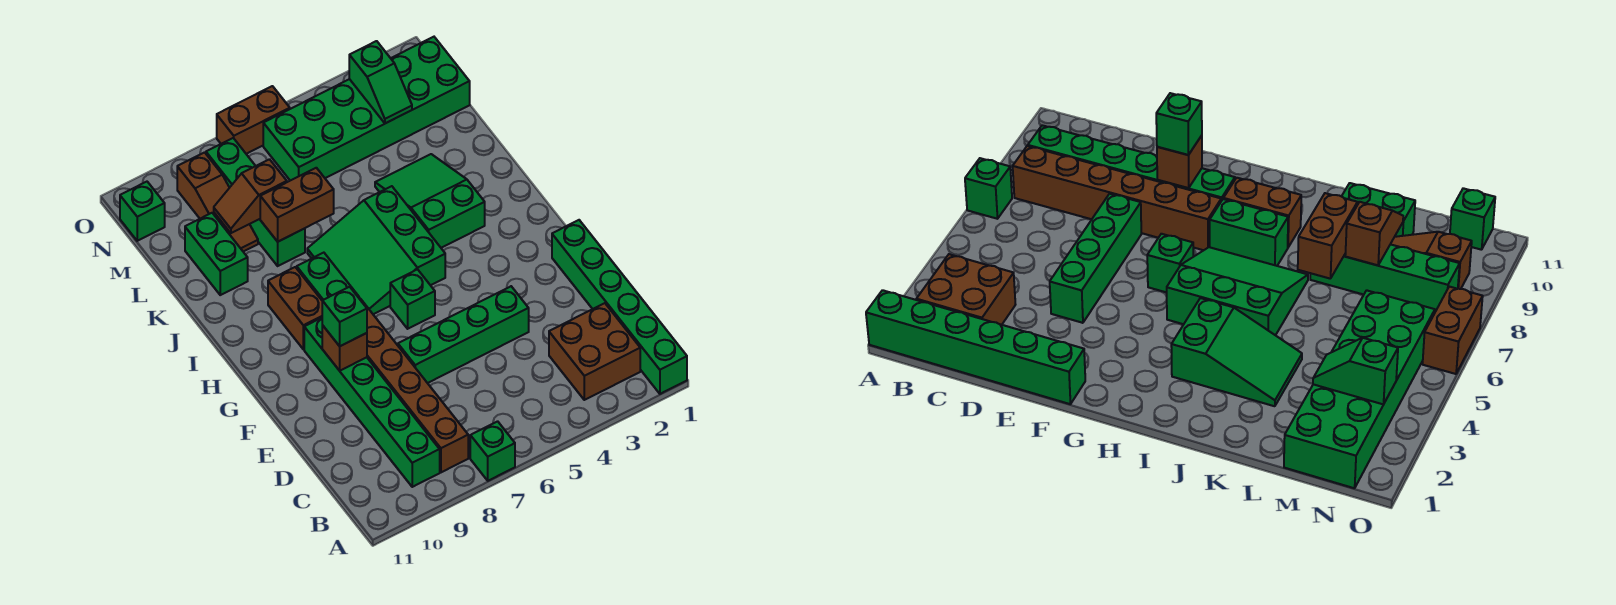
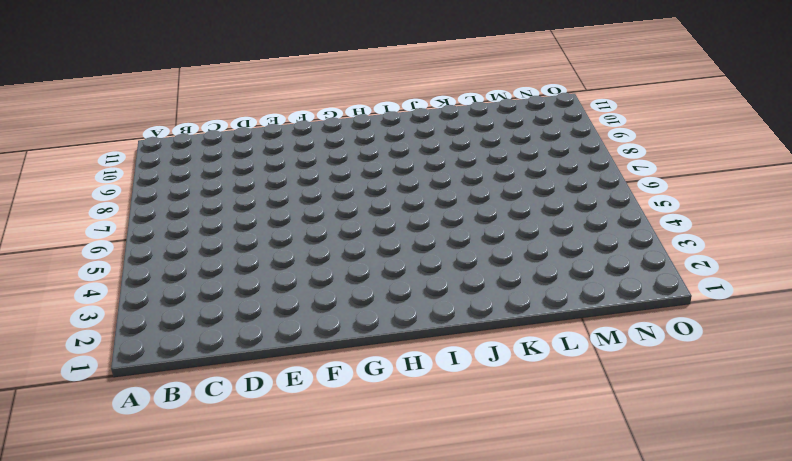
none -> green 1x6 brick [552,220,687,394]
none -> green 1x1 brick [470,421,515,481]
none -> brown 2x2 brick [549,303,640,400]

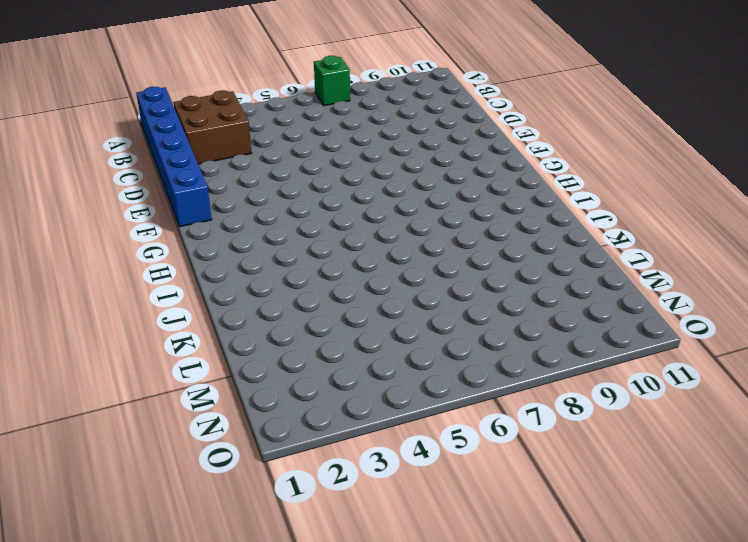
blue 1x6 brick [137,87,212,227] -> green 1x6 brick [552,220,687,394]
none -> brown 1x6 brick [360,299,468,472]
none -> green 1x6 brick [304,318,440,487]
none -> green 1x4 brick [398,286,529,383]

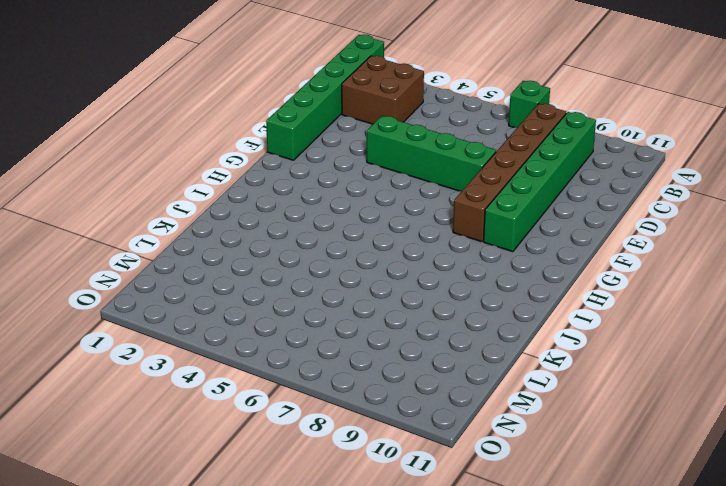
none -> green 1x1 brick [390,269,435,329]
none -> green 3x3 slope [307,186,445,314]
none -> green 1x2 brick [297,253,359,301]

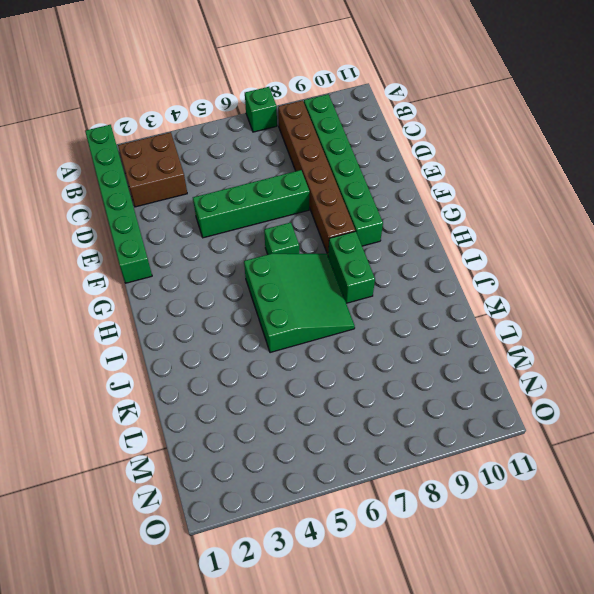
none -> brown 1x2 brick [268,267,322,349]
none -> green 2x3 slope [375,154,485,248]
none -> green 1x4 brick [206,138,305,266]

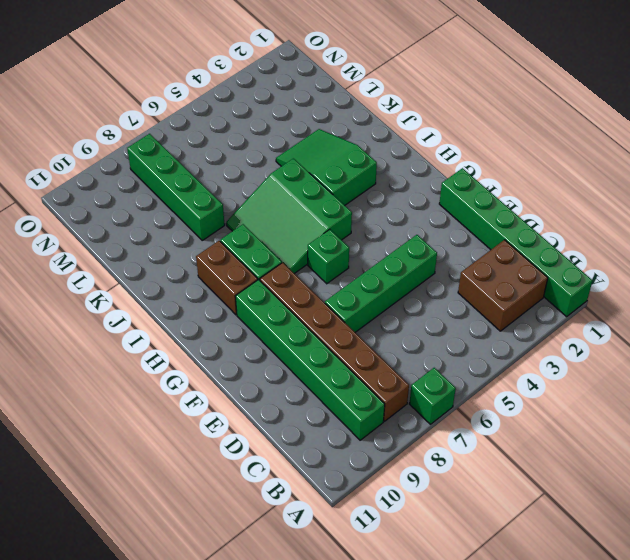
none -> green 1x2 brick [185,213,248,295]
none -> brown 1x3 slope [177,153,258,252]
none -> green 2x6 brick [263,37,470,181]

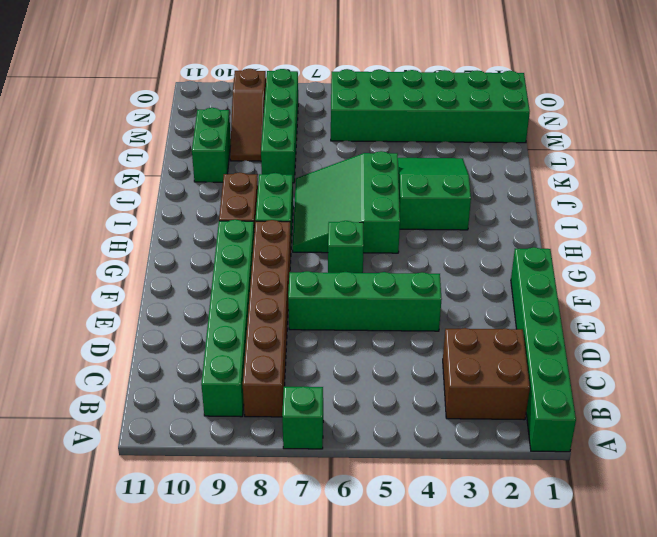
none -> green 1x1 brick [120,182,165,241]
none -> brown 1x2 brick [217,86,290,154]
none -> brown 1x1 brick [322,325,367,371]

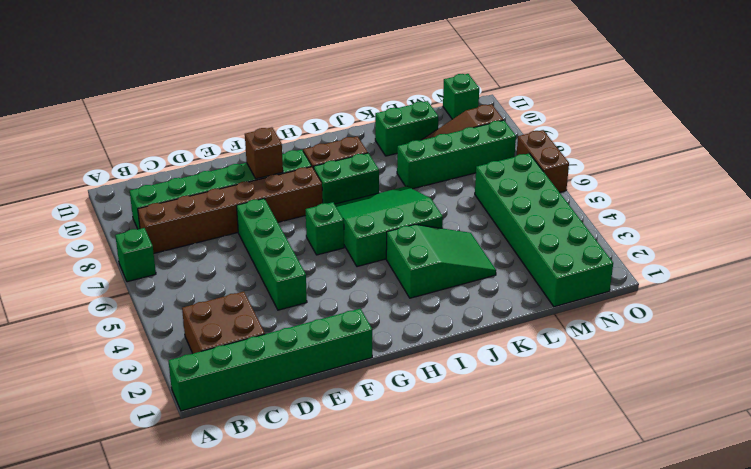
none -> brown 1x2 brick [260,168,334,242]
none -> brown 1x2 slope [214,159,287,233]
none -> green 1x2 slope [349,41,412,123]

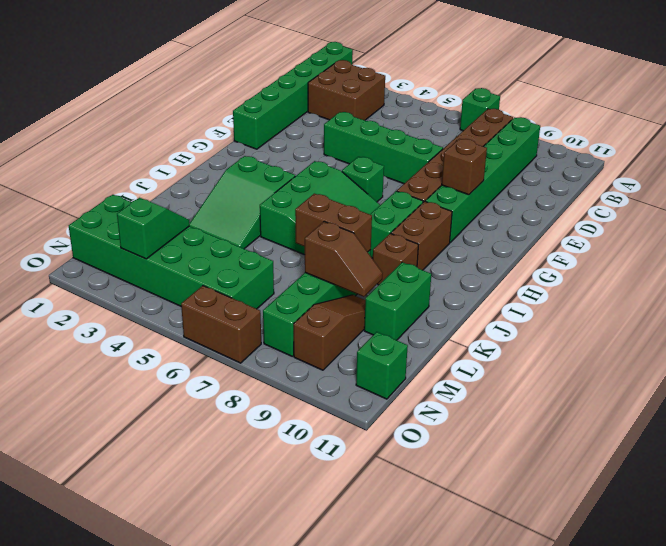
brown 1x1 brick [372,233,418,285] -> none
none -> green 1x1 brick [322,287,367,346]

